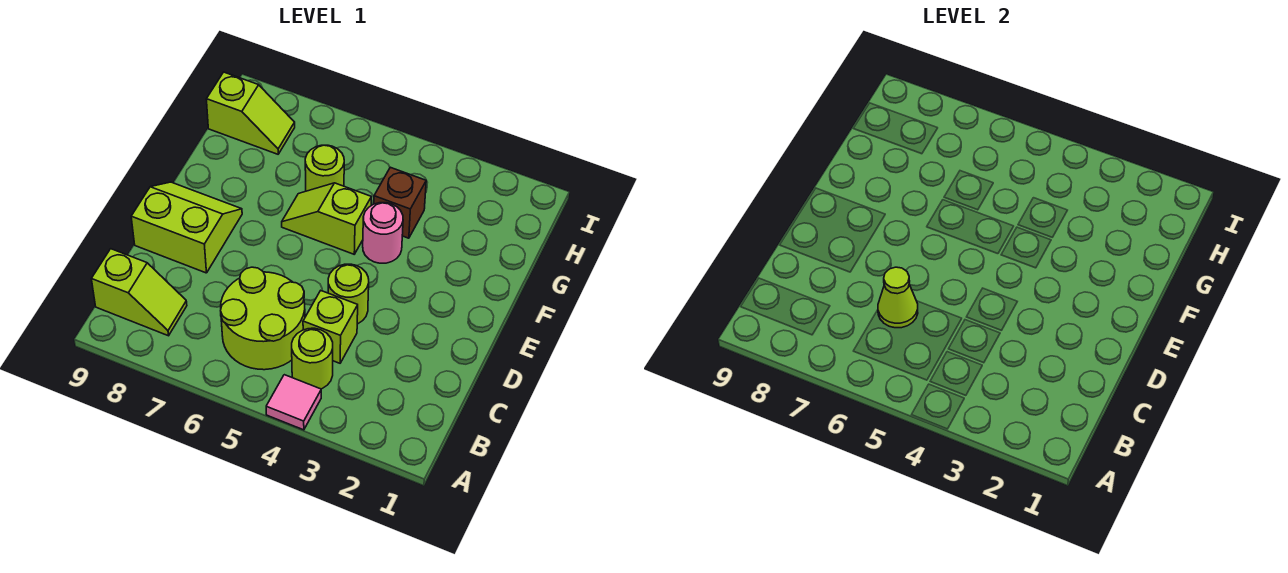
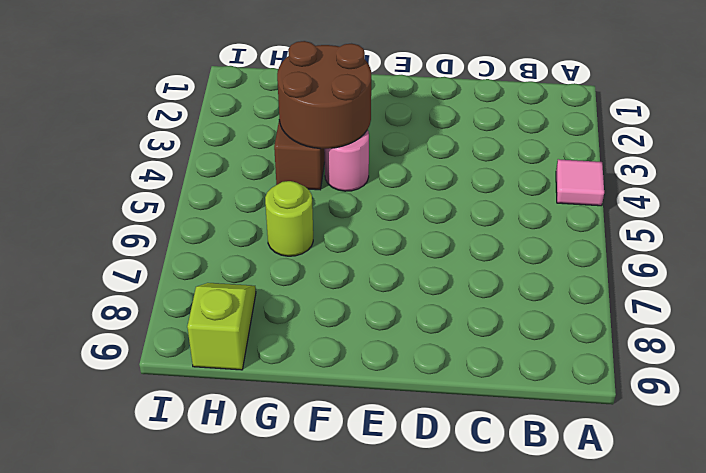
brown 2x2 round brick [277,41,371,149] -> none
none -> lime 1x1 round brick [292,328,333,389]
none -> lime 2x2 round brick [221,267,305,370]
none -> lime 1x2 slope [92,249,187,336]

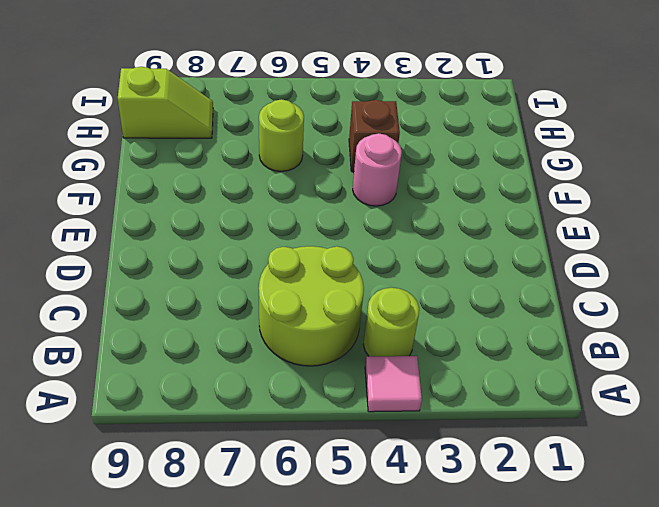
none -> lime 1x2 slope [92,249,187,336]
none -> lime 1x1 brick [303,291,358,363]
none -> lime 1x1 round brick [328,264,369,324]

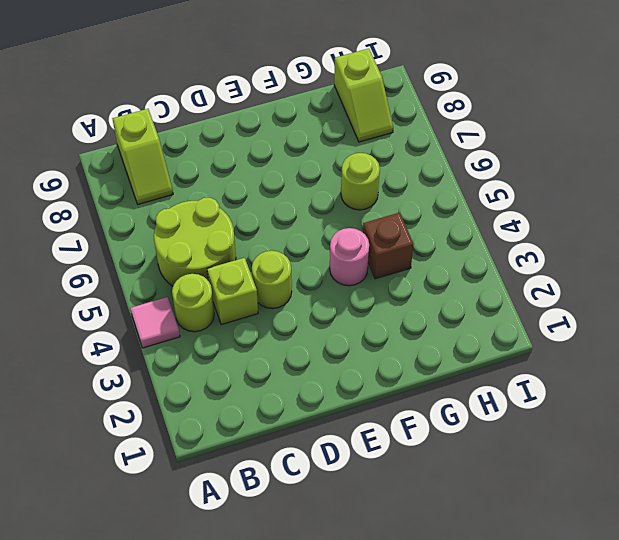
none -> lime 2x2 slope [131,182,242,273]
none -> lime 1x2 slope [282,183,371,254]
none -> lime 1x1 cone [878,267,918,328]

